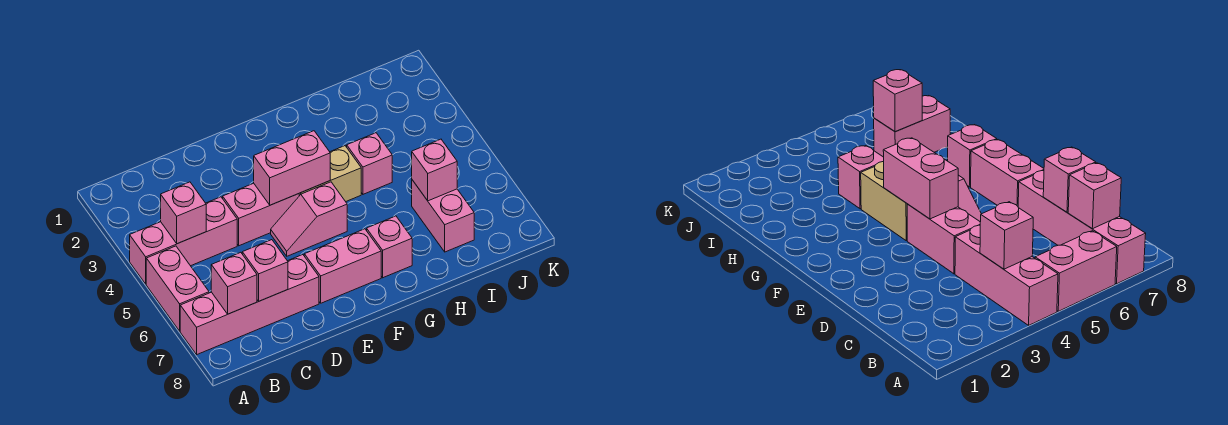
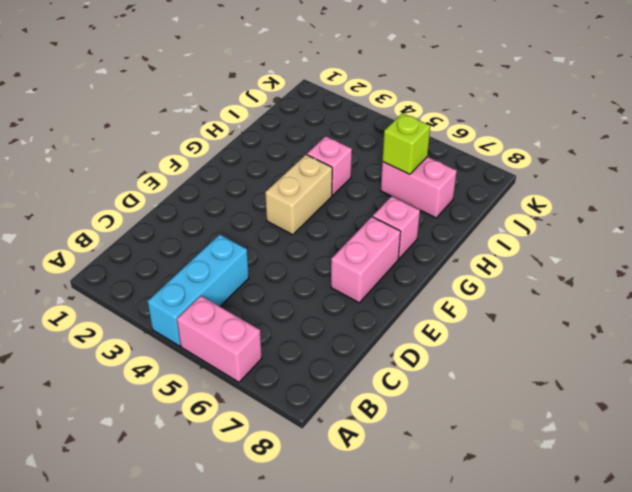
cyan 1x3 brick [148,234,249,346] -> pink 1x3 brick [130,197,237,284]
lime 1x1 brick [382,113,430,174] -> pink 1x1 brick [412,139,457,201]
none -> pink 1x4 brick [180,255,319,355]
none -> pink 1x2 brick [223,183,299,246]
none -> pink 1x2 slope [271,182,347,256]

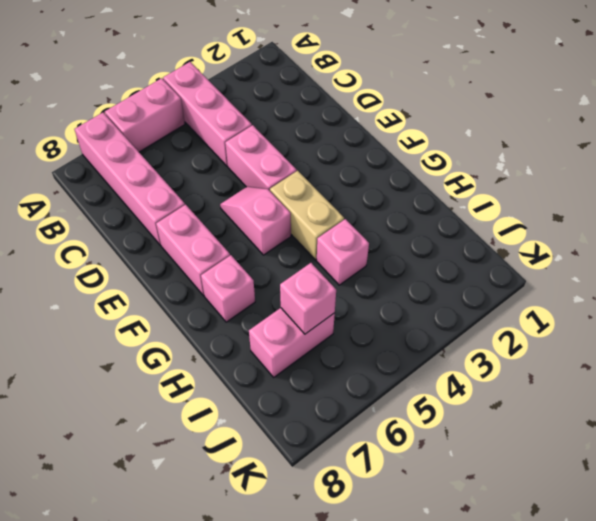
none -> pink 1x1 brick [161,182,206,244]
none -> pink 1x1 brick [211,252,257,314]
none -> pink 1x1 brick [242,240,288,301]

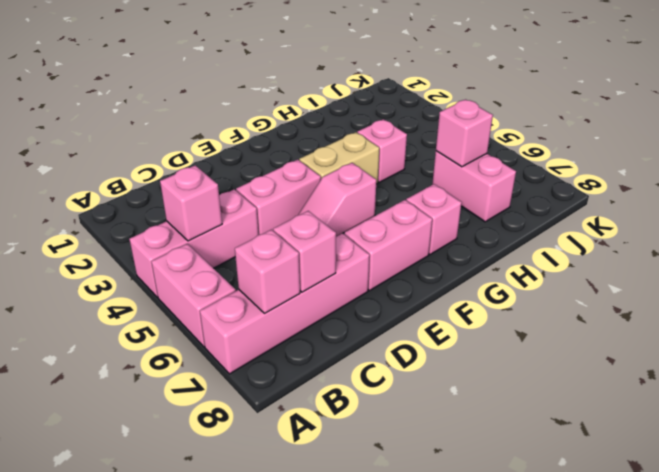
none -> pink 1x2 brick [254,131,330,205]

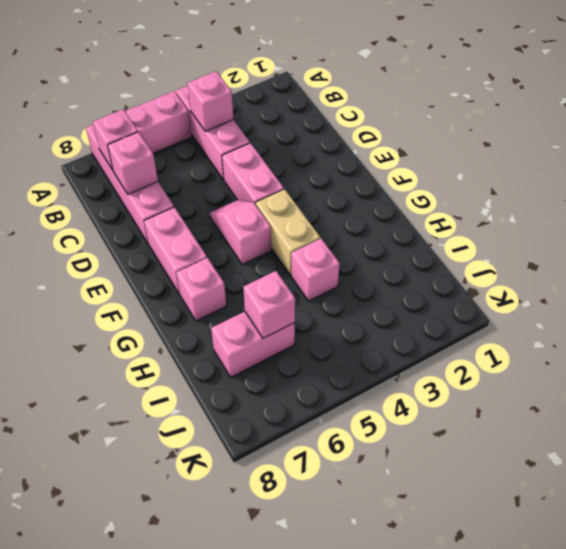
none -> pink 1x2 brick [254,131,330,205]

